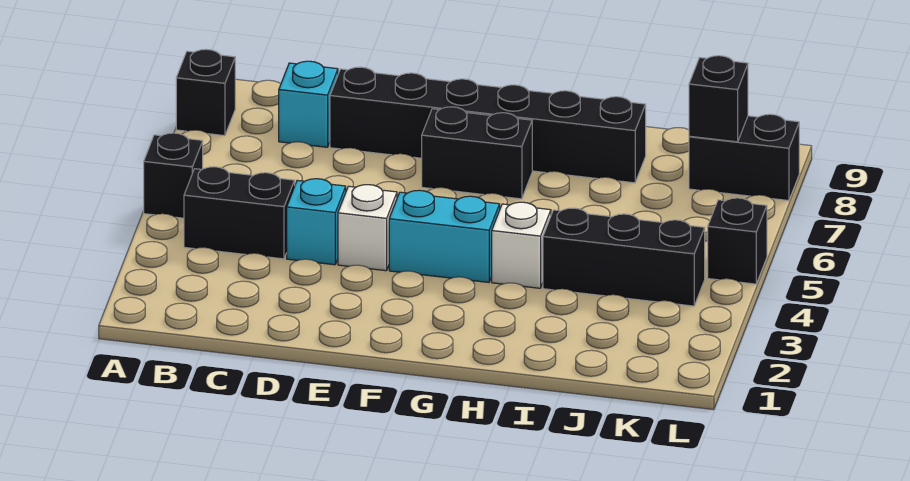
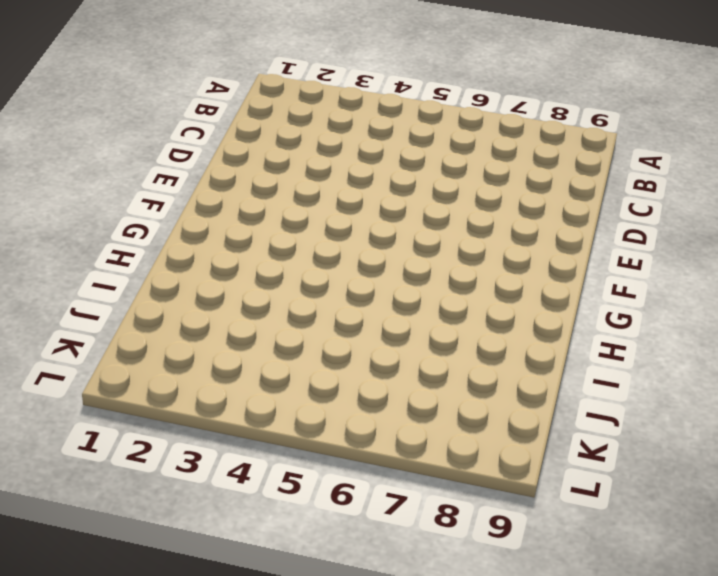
none -> black 1x1 brick [144,133,203,218]
none -> black 1x1 brick [176,49,235,136]
none -> black 1x2 brick [184,167,295,259]

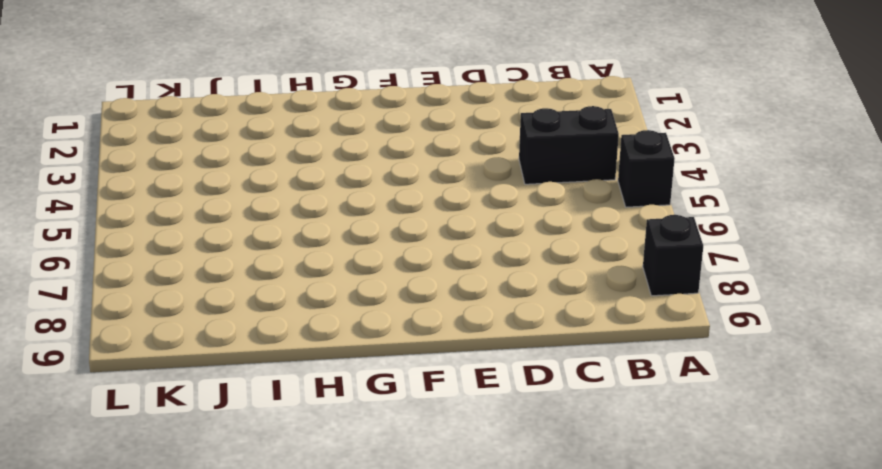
none -> cyan 1x1 brick [279,61,338,147]
none -> cyan 1x1 brick [287,179,346,265]
none -> black 1x6 brick [330,67,646,183]

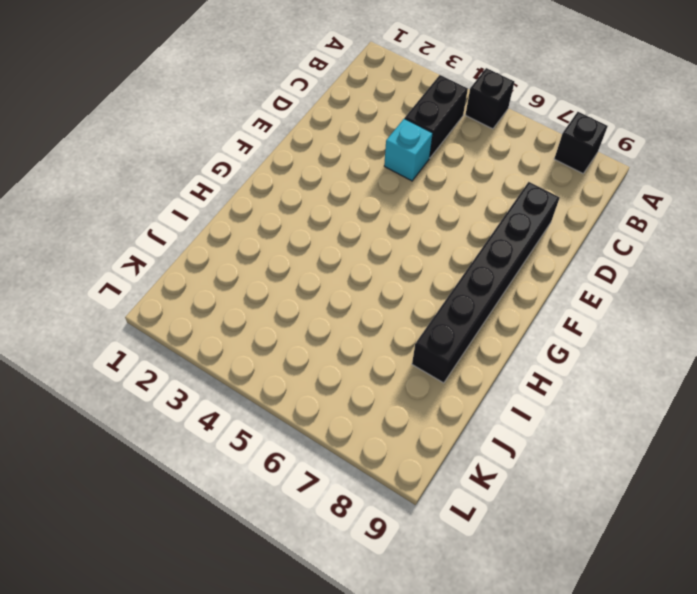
none -> cyan 1x1 brick [279,61,338,147]
none -> white 1x1 brick [338,185,397,271]
none -> cyan 1x2 brick [389,190,500,282]

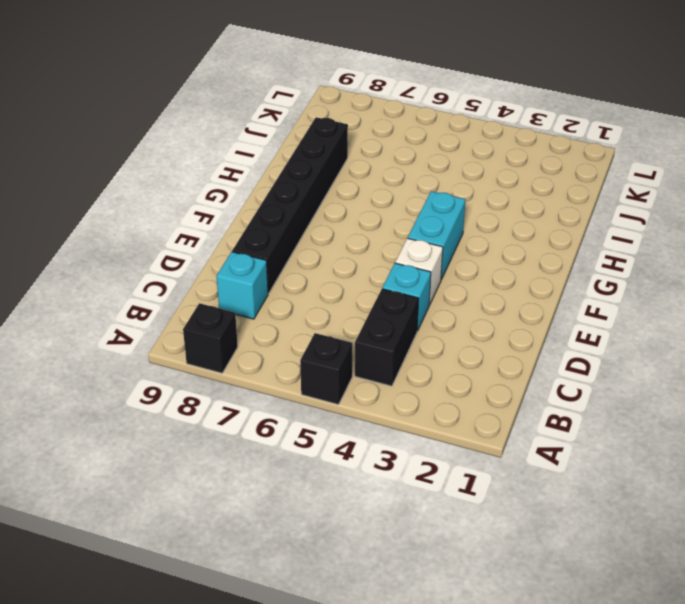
none -> black 1x2 brick [422,107,532,199]
none -> white 1x1 brick [492,202,551,288]
none -> black 1x3 brick [543,208,705,306]

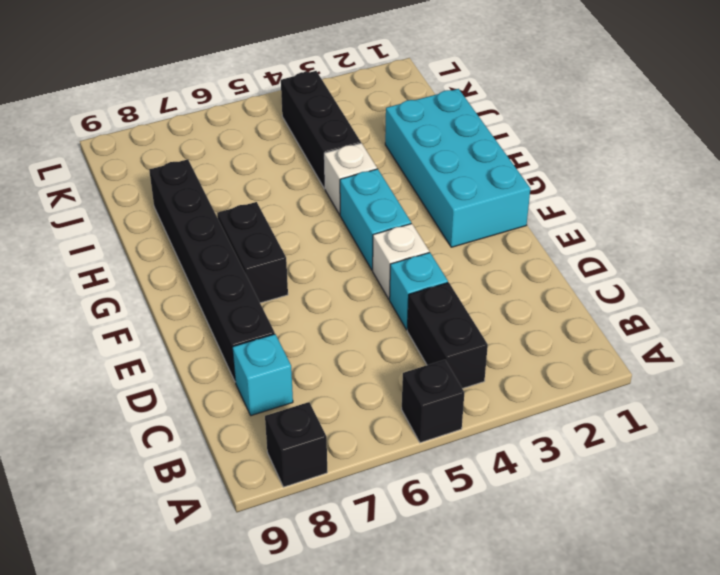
cyan 2x4 brick [385,89,530,247] -> none
none -> black 1x2 brick [689,114,799,201]
none -> black 1x1 brick [708,198,767,284]
none -> black 1x1 brick [689,56,748,142]

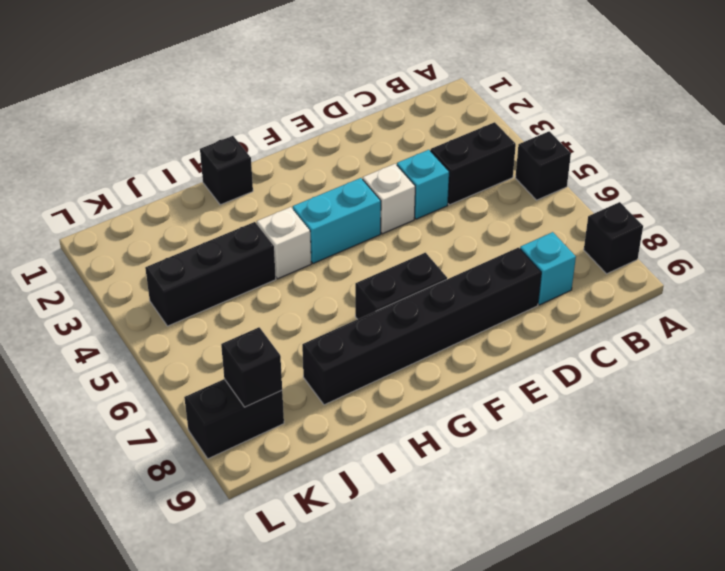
black 1x1 brick [200,136,253,205] -> black 1x1 brick moved to [708,198,767,284]

